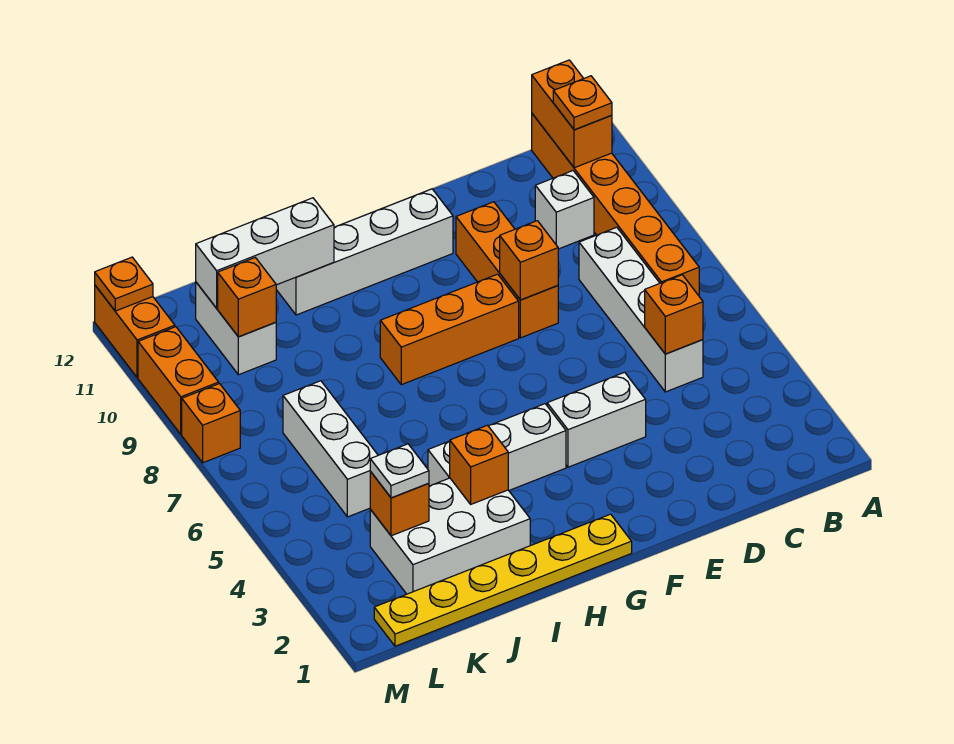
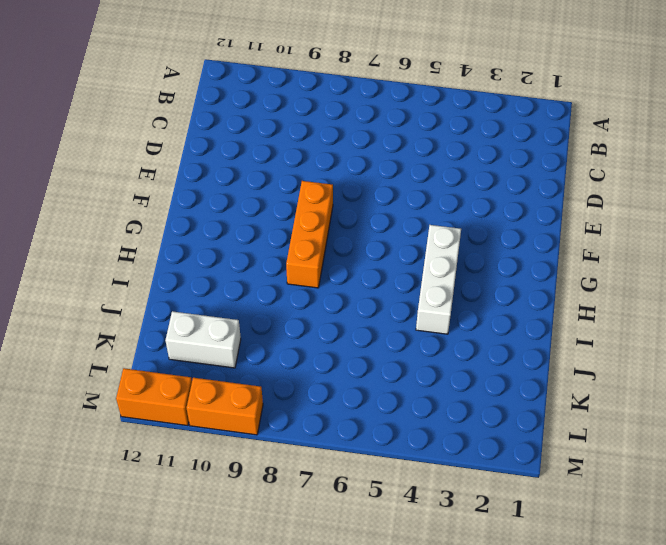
none -> orange 1x6 brick [532,114,699,296]
none -> white 1x4 brick [579,227,703,392]
none -> white 1x1 brick [535,171,594,249]

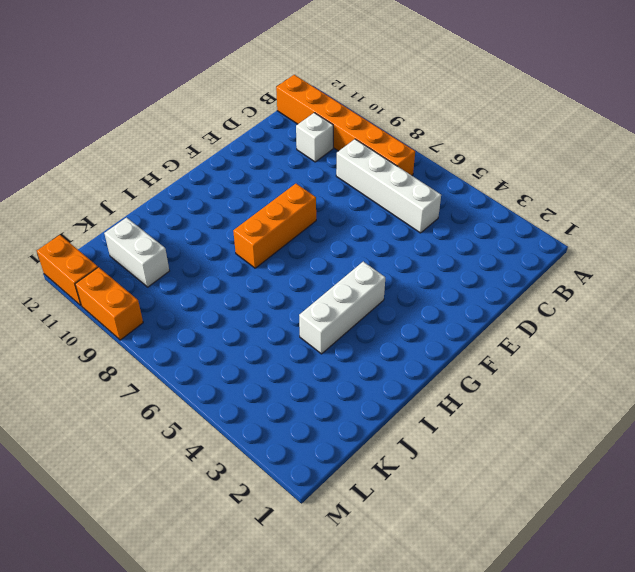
none -> white 1x2 brick [547,372,646,467]
none -> orange 1x3 brick [456,202,558,338]
none -> white 1x4 brick [276,189,453,315]

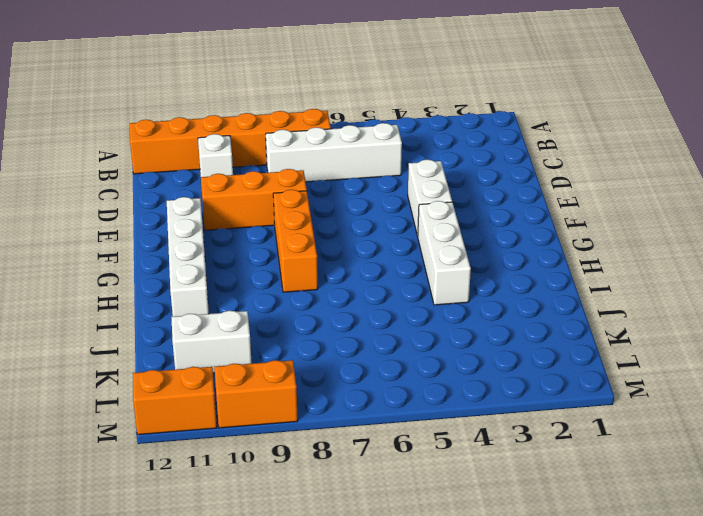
none -> yellow 1x6 plate [374,514,632,646]
none -> white 2x3 brick [370,478,530,594]
none -> white 1x3 brick [283,381,378,517]

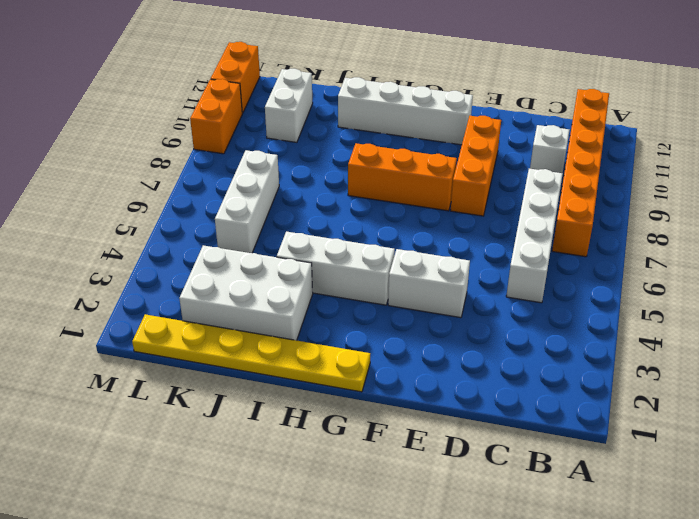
none -> orange 1x1 brick [182,384,240,463]
none -> orange 1x2 brick [532,60,612,168]
none -> orange 1x1 brick [645,275,703,354]

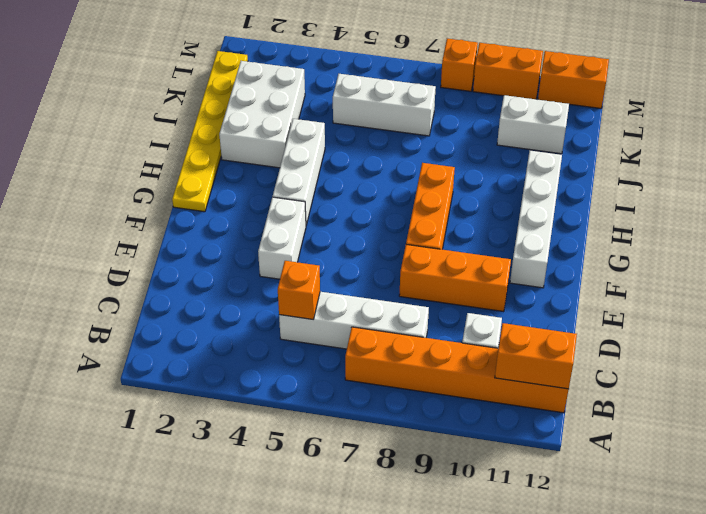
none -> orange 1x1 brick [500,221,558,300]
none -> orange 1x1 brick [450,425,508,504]
none -> white 1x3 brick [196,198,334,308]

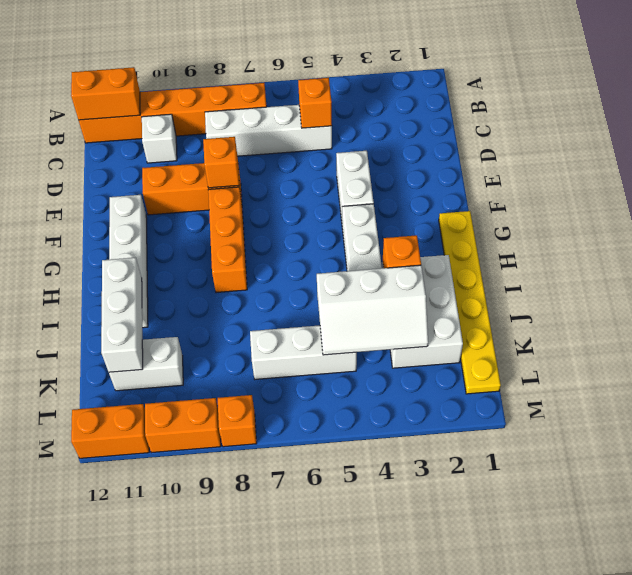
white 2x3 slope [317,265,428,355] -> orange 1x1 brick [370,472,429,536]
none -> orange 1x1 brick [218,258,276,337]
none -> orange 1x1 plate [95,257,153,311]
none -> orange 1x1 plate [553,76,612,130]

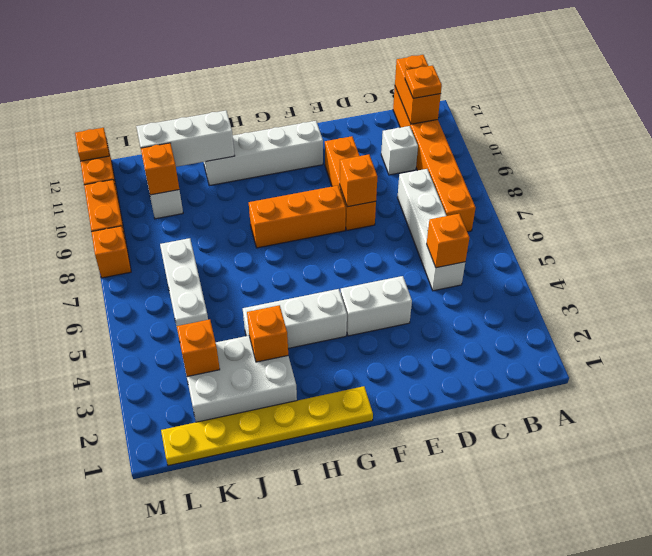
none -> white 1x1 plate [370,444,429,498]

